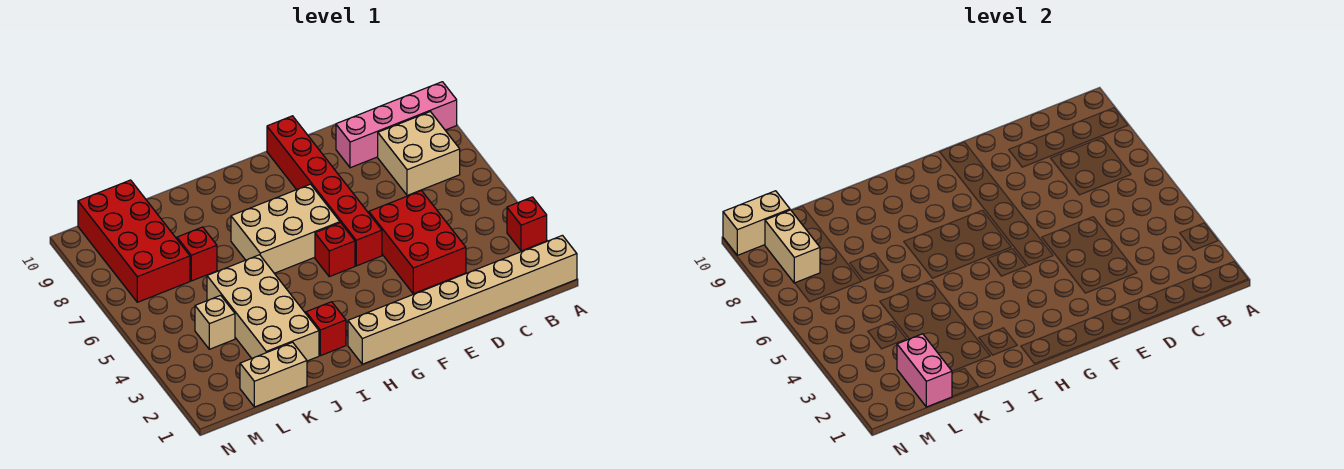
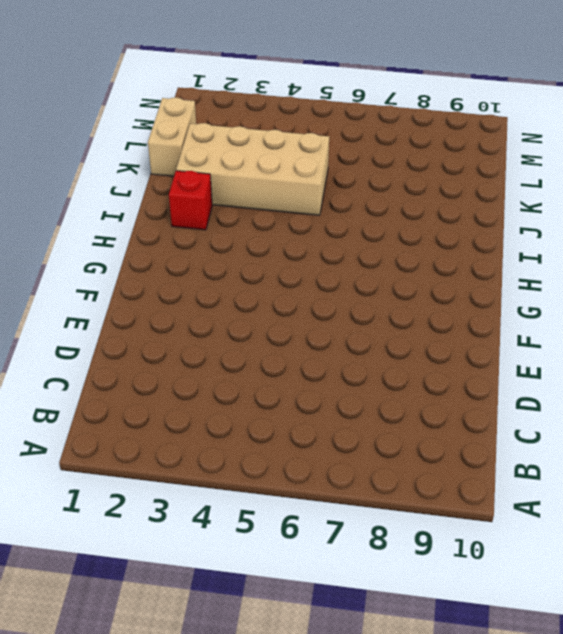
none -> tan 1x8 brick [348,235,577,364]
none -> red 1x1 brick [507,197,547,251]
none -> pink 1x4 brick [336,82,457,168]

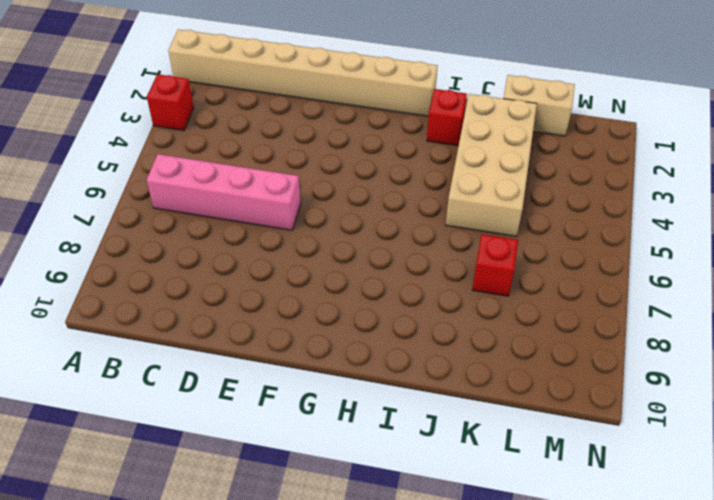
pink 1x4 brick [147,154,301,230] -> pink 1x4 brick moved to [336,82,457,168]
none -> tan 2x2 brick [378,112,460,195]
none -> red 2x3 brick [369,191,466,294]
none -> red 1x6 brick [267,116,382,266]

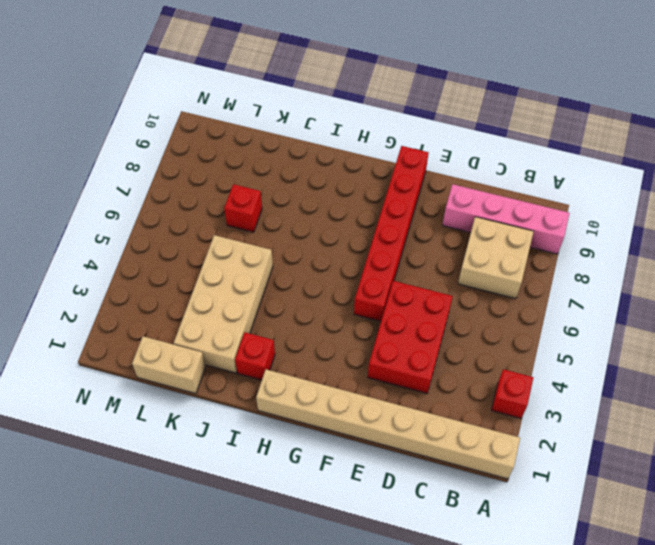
none -> red 1x1 brick [315,223,355,277]
none -> tan 2x3 brick [231,184,340,273]
none -> tan 1x1 brick [195,295,235,349]

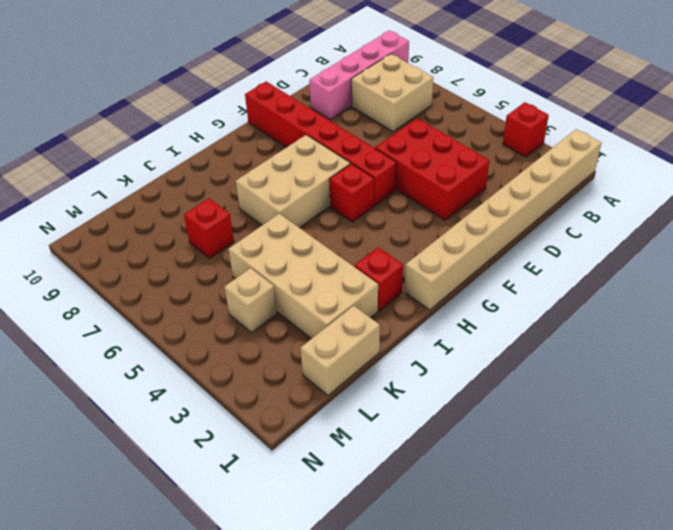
none -> red 2x4 brick [78,180,190,302]
none -> pink 1x2 brick [897,334,952,407]
none -> tan 1x2 brick [765,210,820,283]

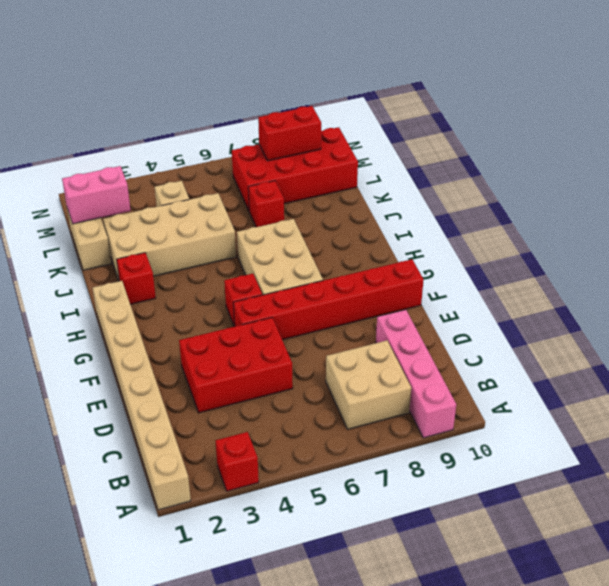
red 1x2 brick [258,106,321,161] -> tan 1x2 brick [765,210,820,283]
none -> tan 1x2 brick [723,191,790,255]

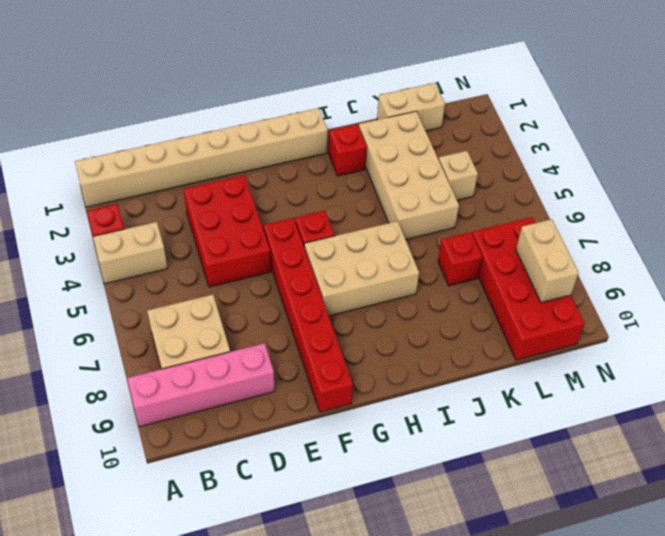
tan 1x2 brick [93,222,168,284] -> tan 1x2 brick moved to [723,191,790,255]
none -> pink 1x2 brick [897,334,952,407]

